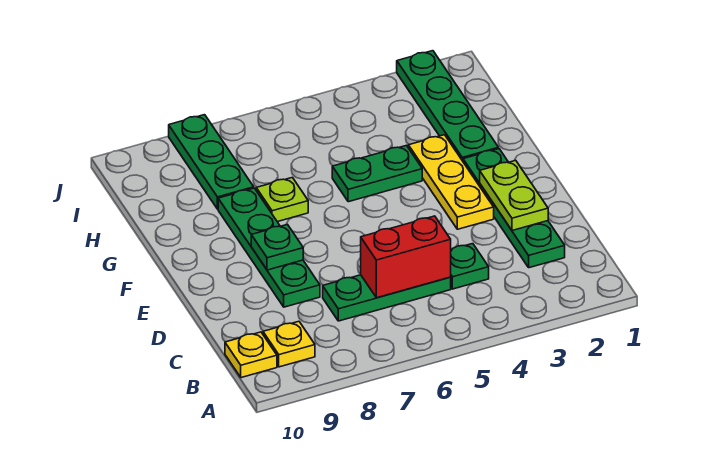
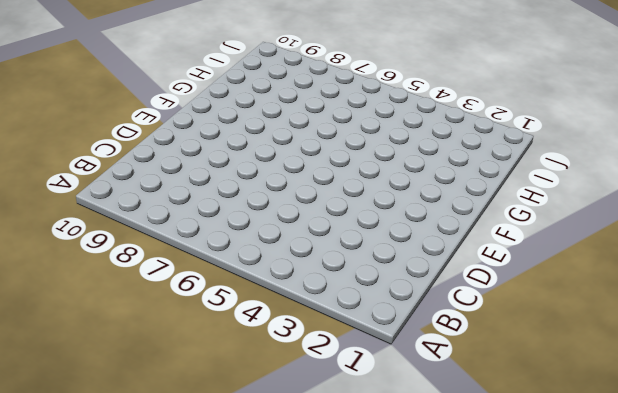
none -> yellow 1x1 plate [263,321,315,367]
none -> yellow 1x1 plate [225,332,277,378]
none -> green 1x4 plate [463,149,565,268]

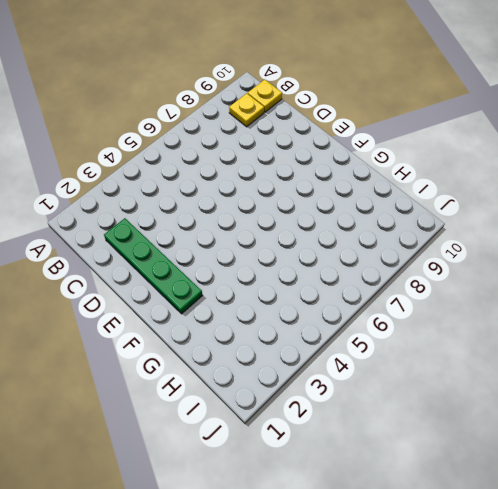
none -> green 1x1 plate [450,244,489,289]
none -> green 1x3 plate [323,275,451,321]
none -> green 1x4 plate [218,188,320,307]

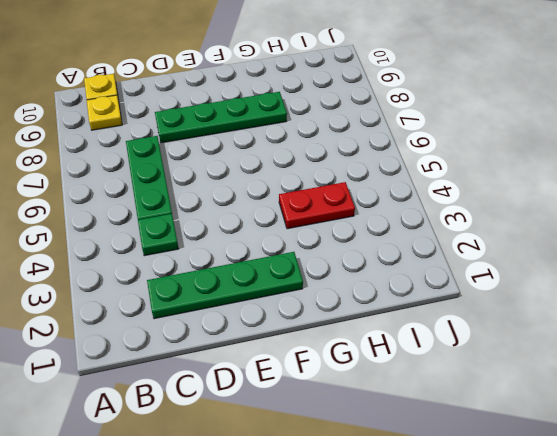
red 1x2 plate [279,182,355,229] -> green 1x2 plate [332,145,422,202]
none -> yellow 1x3 plate [408,135,494,229]
none -> green 1x4 plate [397,51,499,161]
none -> lime 1x1 plate [256,177,308,222]

